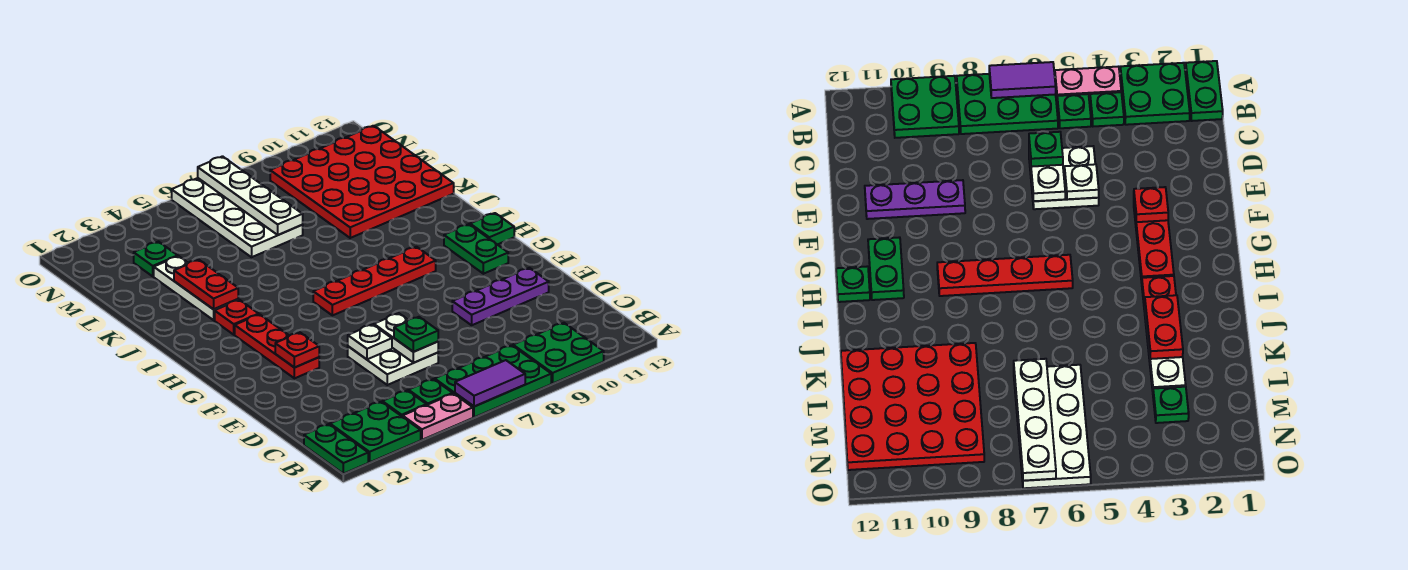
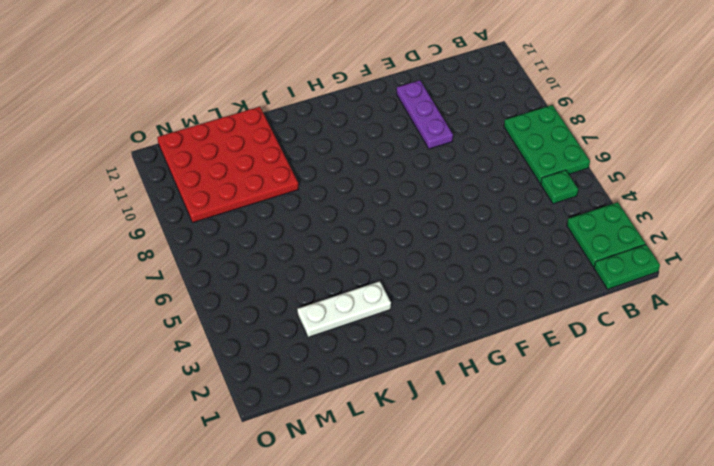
none -> pink 1x2 plate [403,394,473,440]
none -> green 2x2 plate [513,323,604,383]
none -> green 1x1 plate [382,390,427,417]

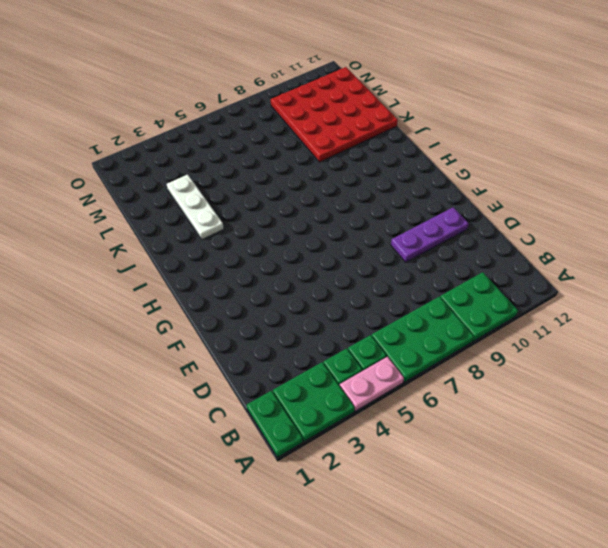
none -> white 2x2 plate [348,346,438,385]
none -> red 1x3 plate [235,314,319,378]
none -> green 1x2 plate [444,224,508,274]

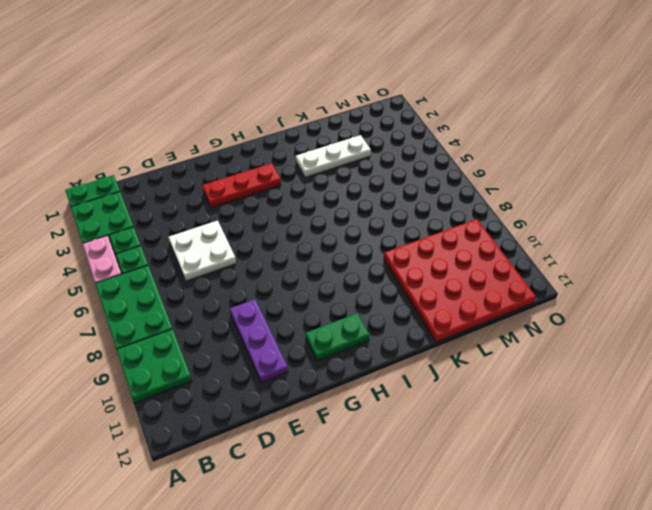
none -> red 1x4 plate [313,247,436,315]
none -> green 1x1 plate [470,213,514,245]
none -> red 1x1 plate [215,300,259,335]

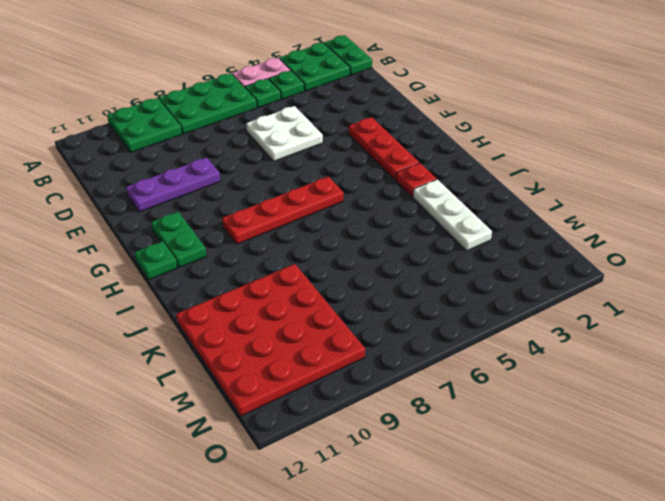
none -> white 2x4 plate [172,178,303,257]
none -> green 1x1 plate [134,242,178,276]
none -> purple 1x2 tile [455,360,525,407]

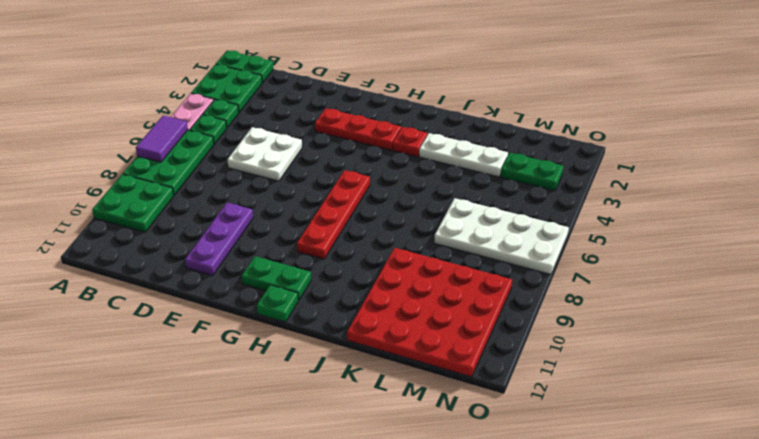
green 1x2 plate [501,153,564,191] -> green 1x1 plate [134,242,178,276]
none -> white 1x2 plate [374,313,438,363]
none -> white 1x1 plate [348,324,392,359]
none -> red 1x1 plate [275,333,319,368]

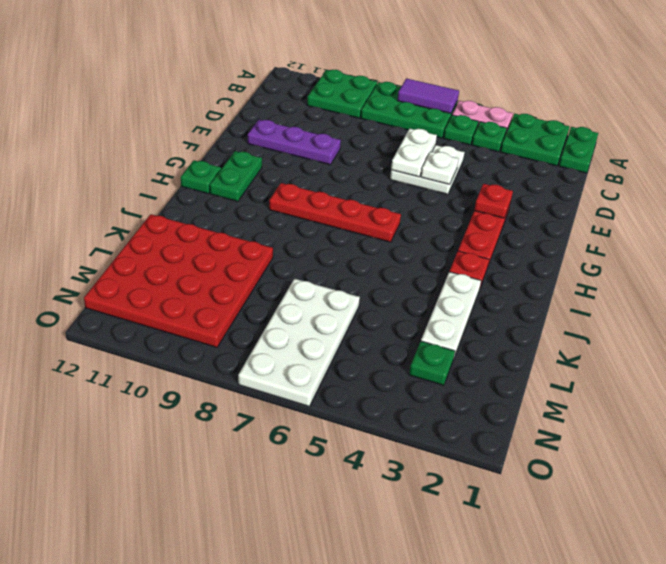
none -> red 1x2 plate [174,260,238,309]
none -> white 1x4 plate [198,156,303,235]
none -> green 1x1 plate [394,317,438,352]

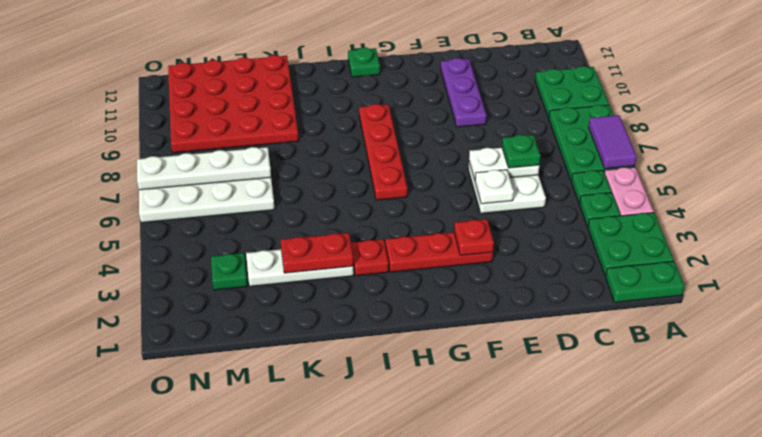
none -> green 1x2 plate [444,224,508,274]

